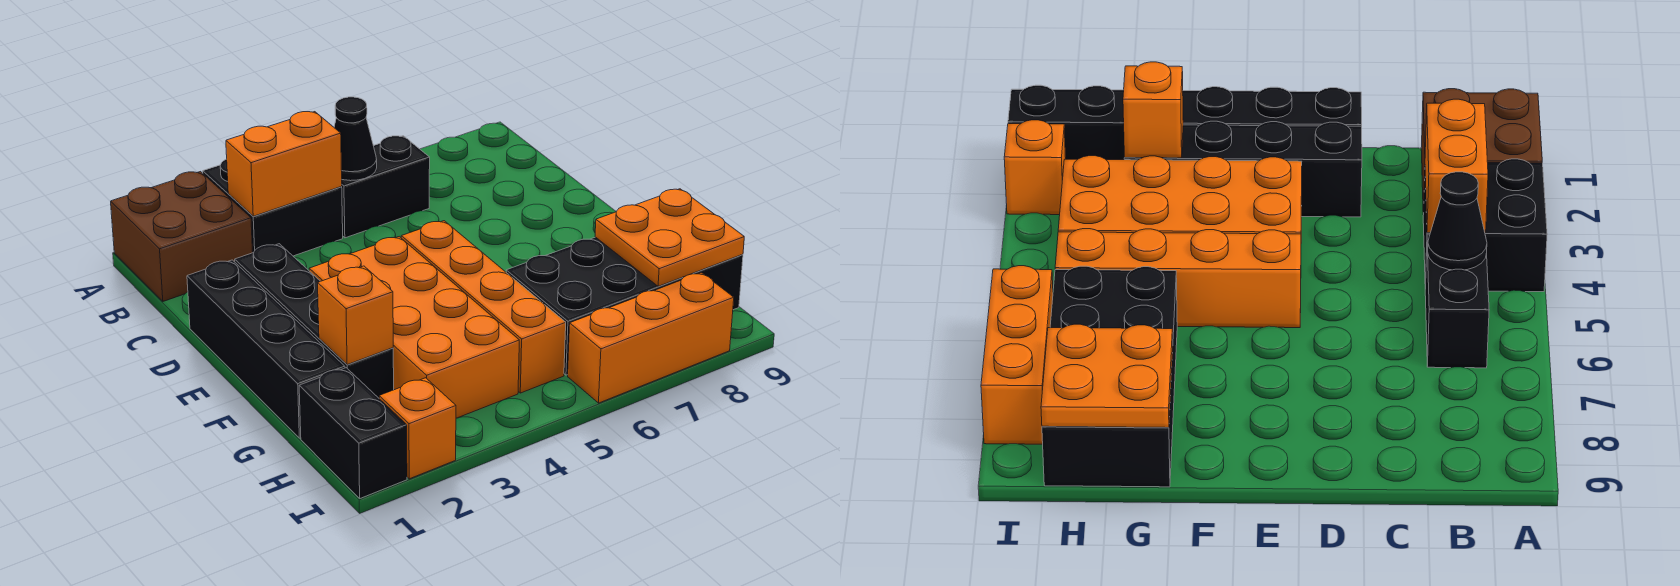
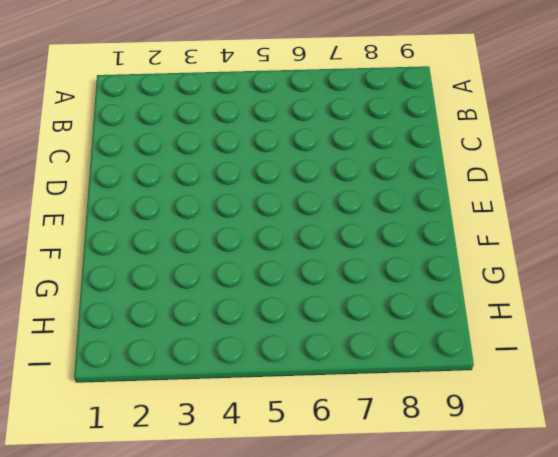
none -> brown 2x2 brick [111,172,253,301]
none -> black 2x2 brick [203,159,343,256]
none -> black 1x2 brick [341,136,430,238]

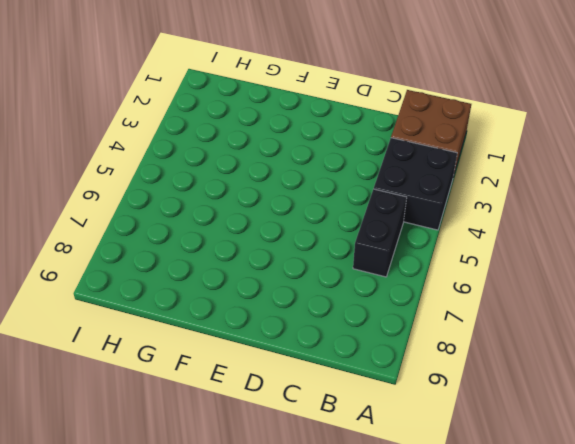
none -> black 1x4 brick [187,260,345,438]
none -> black 1x4 brick [235,244,394,398]
none -> orange 2x4 brick [309,237,519,418]

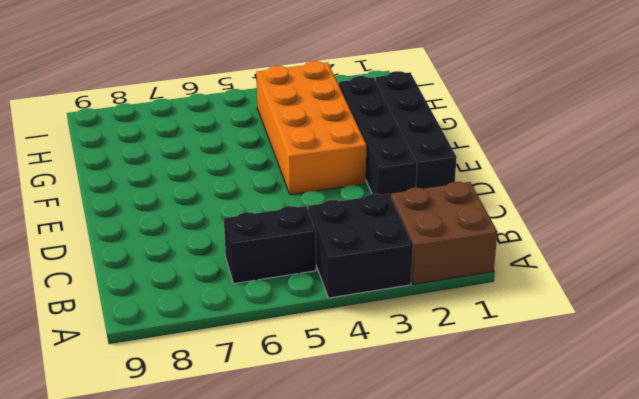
none -> orange 1x4 brick [401,221,566,393]
none -> black 2x4 brick [506,237,743,375]
none -> black 1x2 brick [299,368,407,498]

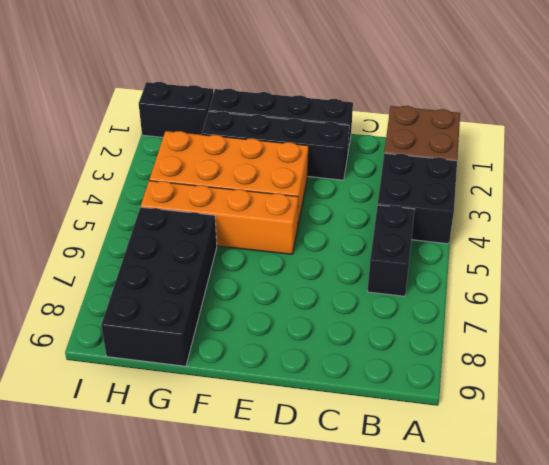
none -> orange 1x1 brick [379,378,456,479]
none -> orange 1x3 brick [568,273,734,403]
none -> orange 1x2 brick [226,112,342,216]

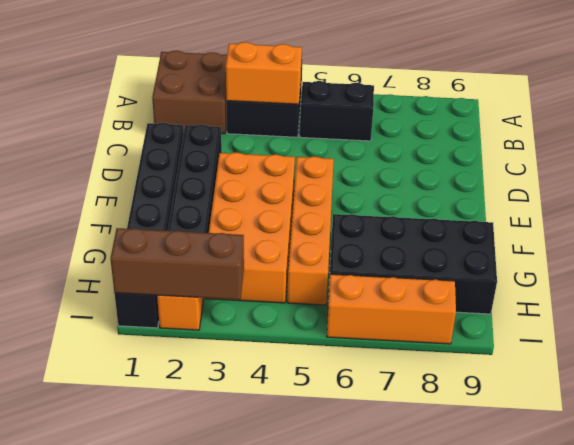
brown 1x3 brick [110,228,244,300] -> none
none -> black 1x1 cone [334,97,377,181]
none -> orange 1x1 brick [318,266,393,365]
none -> orange 2x2 plate [595,189,744,286]

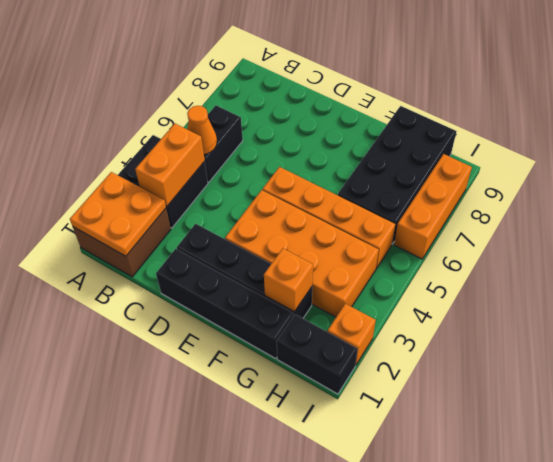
orange 2x2 plate [70,172,166,256] -> orange 2x2 plate moved to [595,189,744,286]
orange 1x1 cone [187,106,217,155] -> black 1x1 cone [334,97,377,181]

